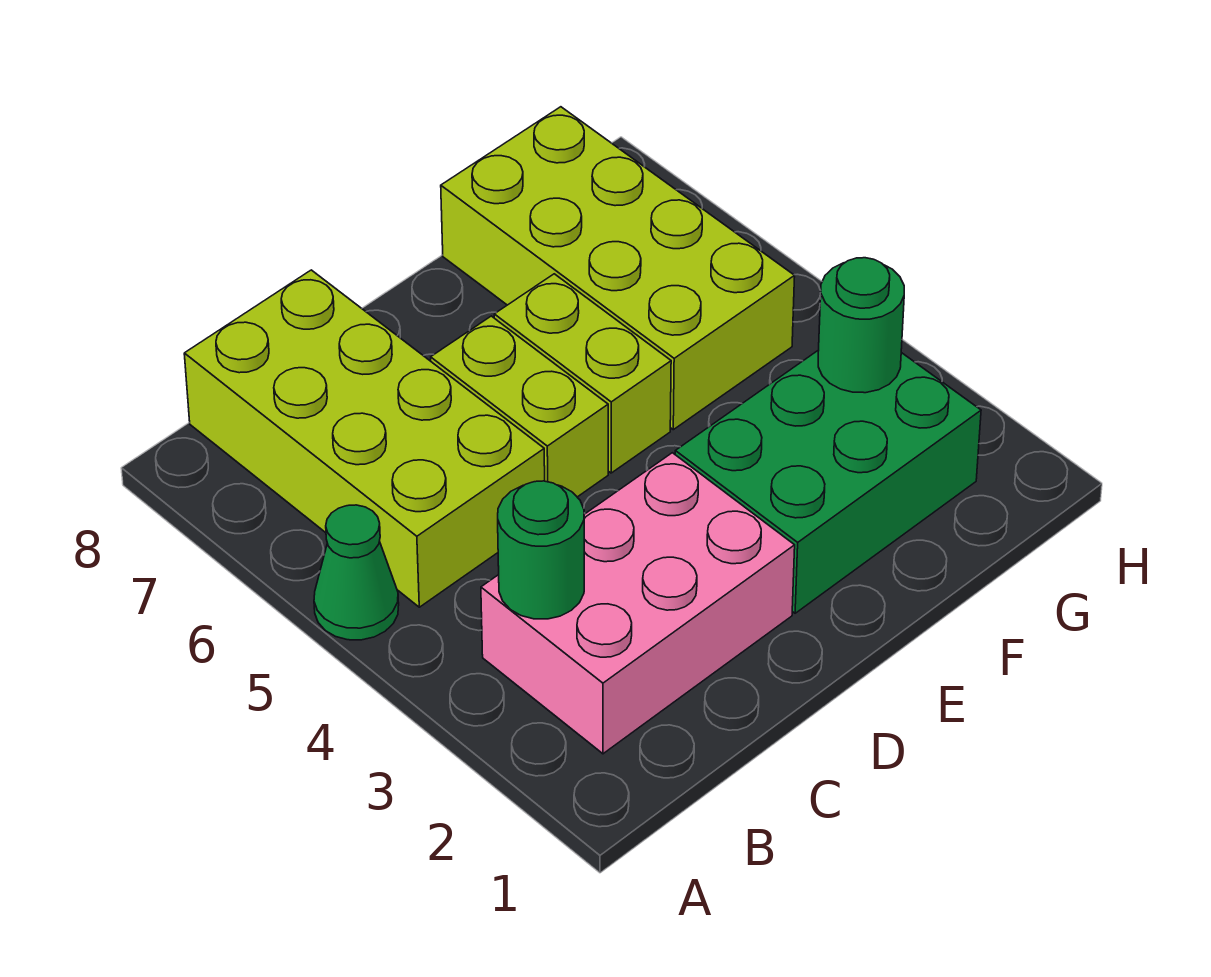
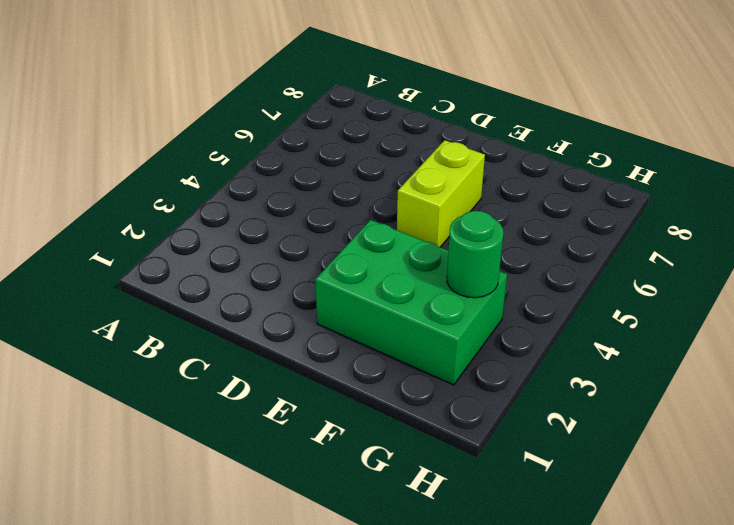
none -> green 1x1 cone [314,505,399,640]
none -> pink 2x3 brick [481,453,795,754]

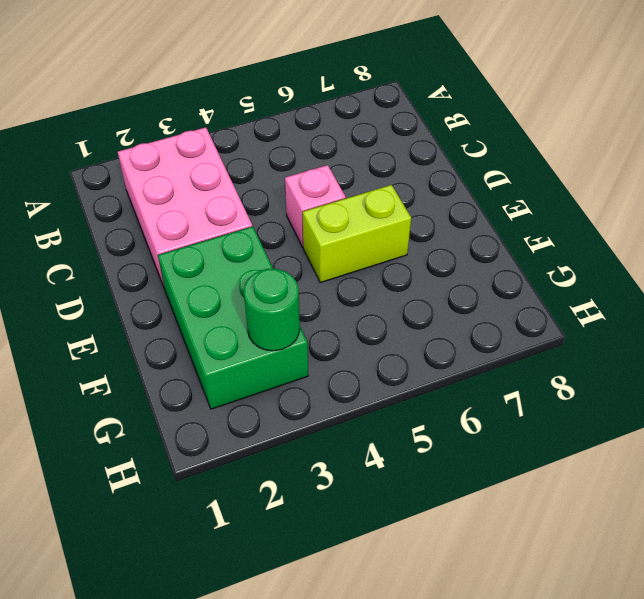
pink 1x1 brick [285,165,346,247] -> lime 1x2 brick [431,316,608,497]
none -> green 1x1 cone [314,505,399,640]
none -> lime 2x4 brick [184,270,545,607]

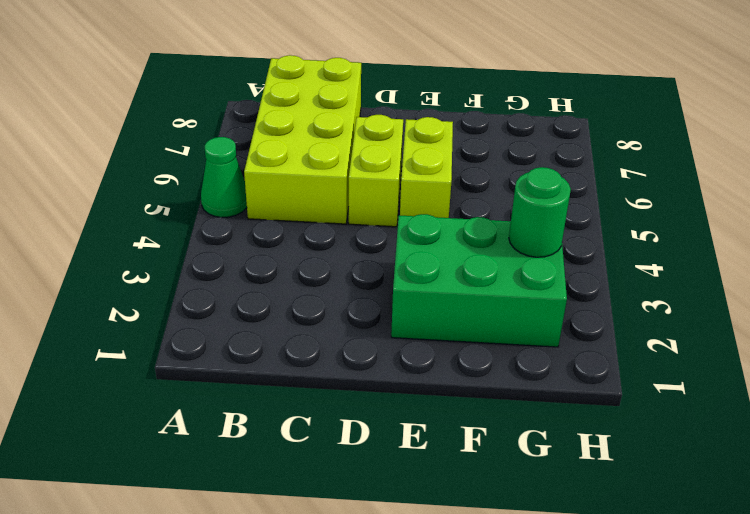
none -> pink 2x3 brick [481,453,795,754]
none -> lime 2x4 brick [441,107,795,430]

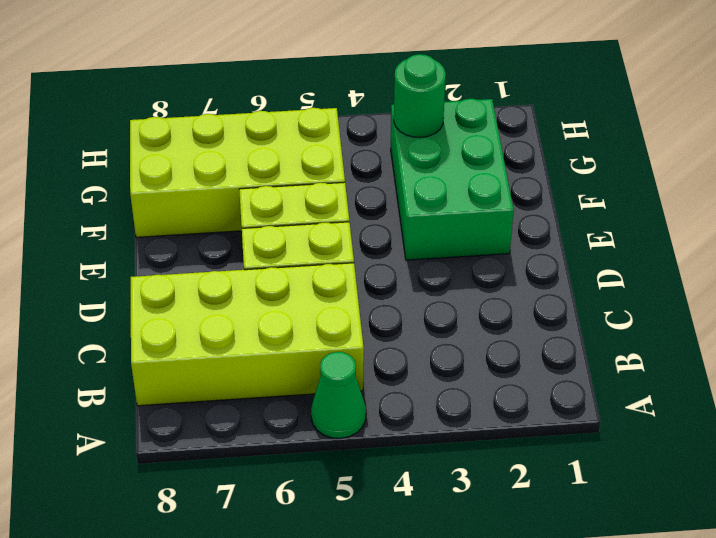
none -> pink 2x3 brick [481,453,795,754]
none -> green 1x1 round brick [498,481,584,619]

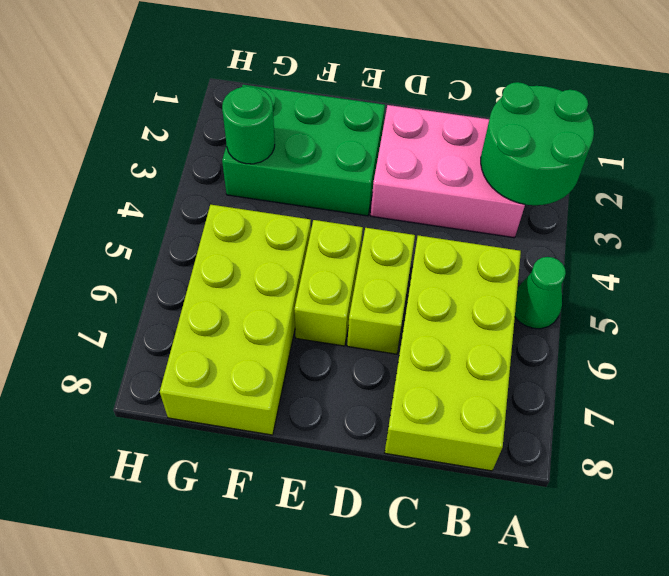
green 2x2 round brick [481,82,594,205] -> green 1x1 round brick [498,481,584,619]

